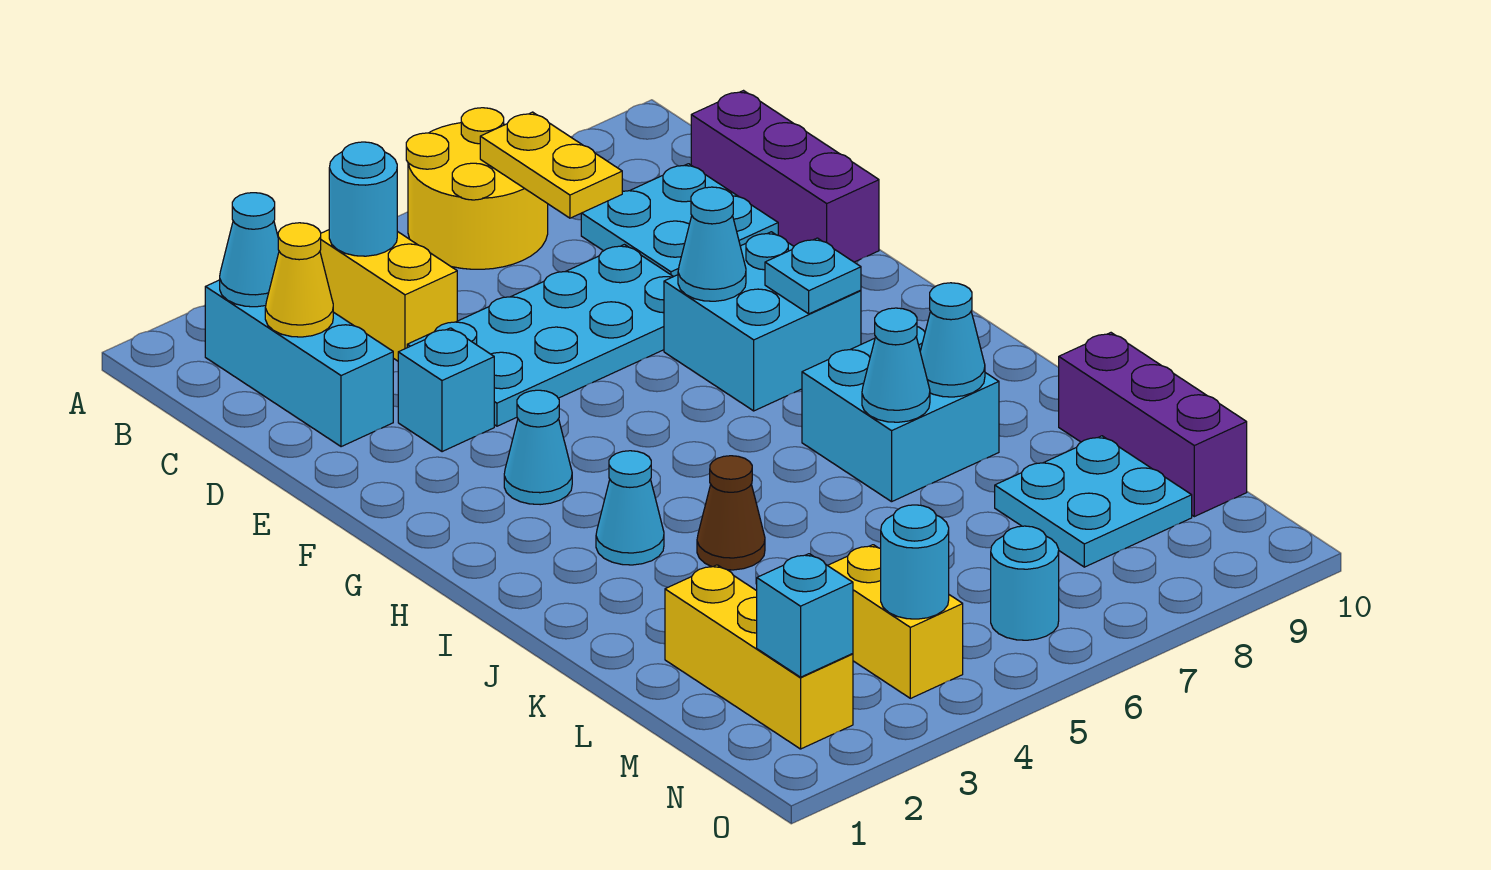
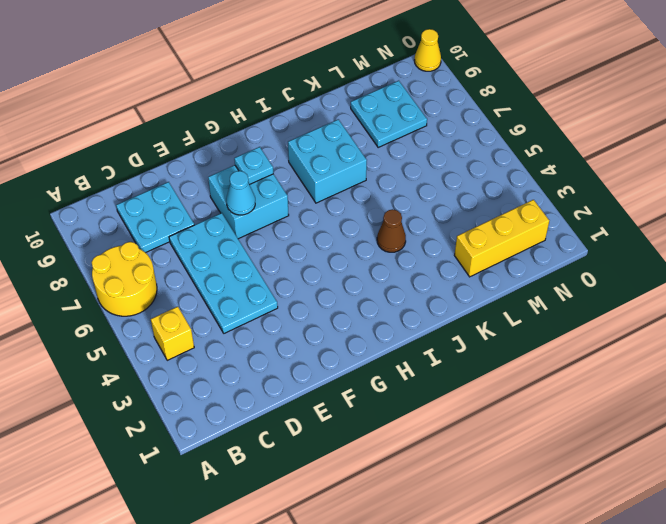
yellow 1x1 brick [151,307,194,360] -> yellow 1x2 brick [320,230,457,361]
yellow 1x1 cone [415,29,441,71] -> yellow 1x1 cone moved to [265,223,333,337]
none -> cyan 1x3 brick [205,280,393,447]
none -> purple 1x3 brick [691,91,879,262]
none -> cyan 1x1 brick [398,328,494,452]

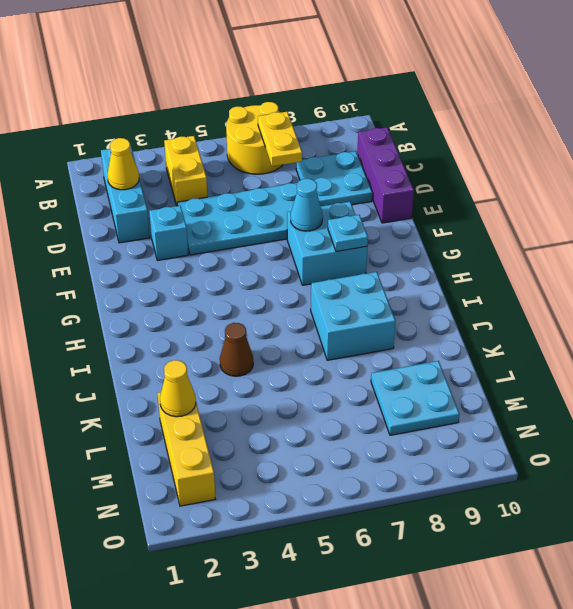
yellow 1x1 cone [160,360,196,417] -> none
none -> cyan 1x1 cone [504,390,572,505]
none -> cyan 1x1 cone [596,451,664,565]
none -> purple 1x3 brick [1059,333,1247,517]

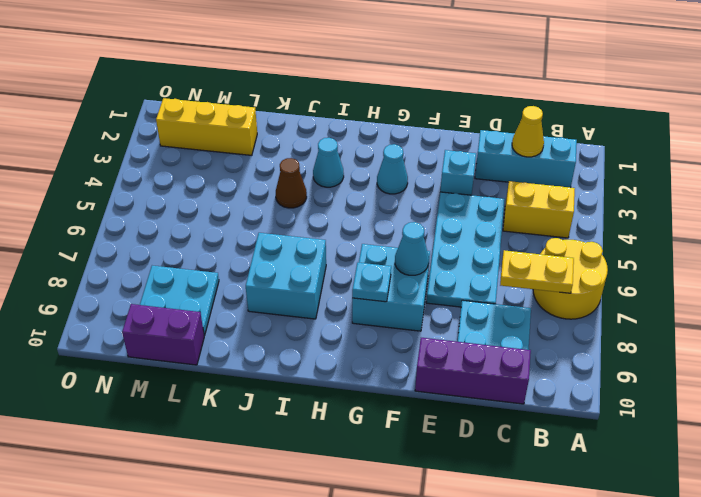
purple 1x2 brick [122,304,204,365] -> purple 1x3 brick [1059,333,1247,517]
none -> yellow 1x2 brick [828,545,963,698]
none -> cyan 1x1 round brick [991,526,1059,640]
none -> cyan 1x1 cone [220,193,279,307]

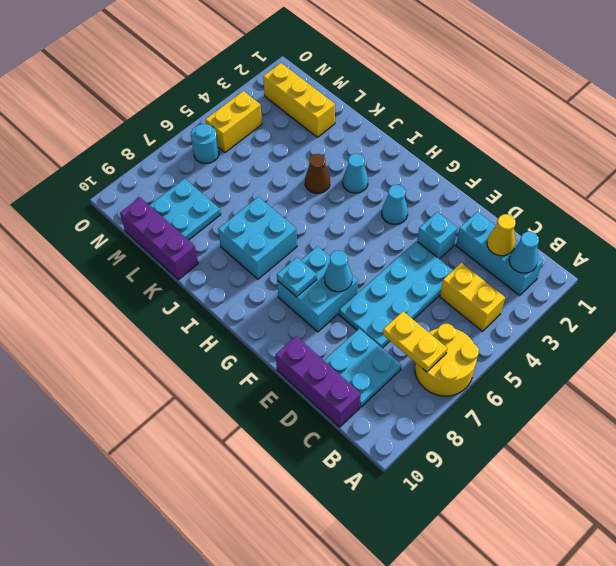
yellow 1x2 brick [205,91,262,152] -> yellow 1x2 brick turned to [828,545,963,698]
none -> cyan 1x1 round brick [329,142,397,256]
none -> cyan 1x1 cone [862,308,930,422]
none -> cyan 1x1 cone [920,283,985,397]

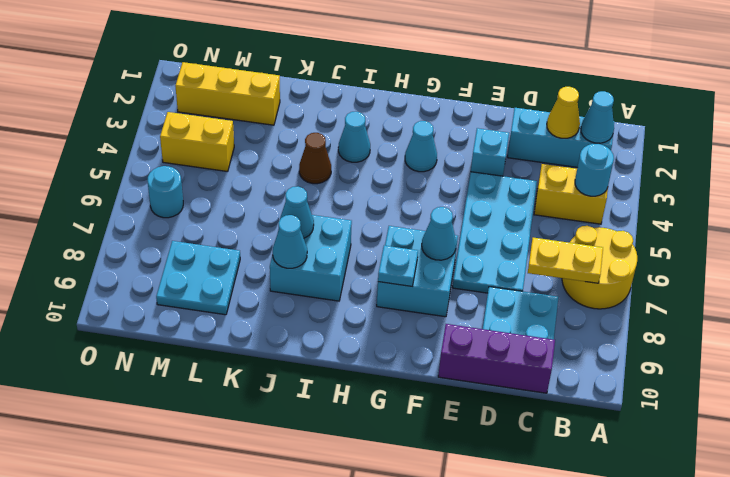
none -> purple 1x3 brick [1059,333,1247,517]
none -> cyan 1x1 brick [757,554,853,677]
none -> cyan 1x1 round brick [881,505,949,619]

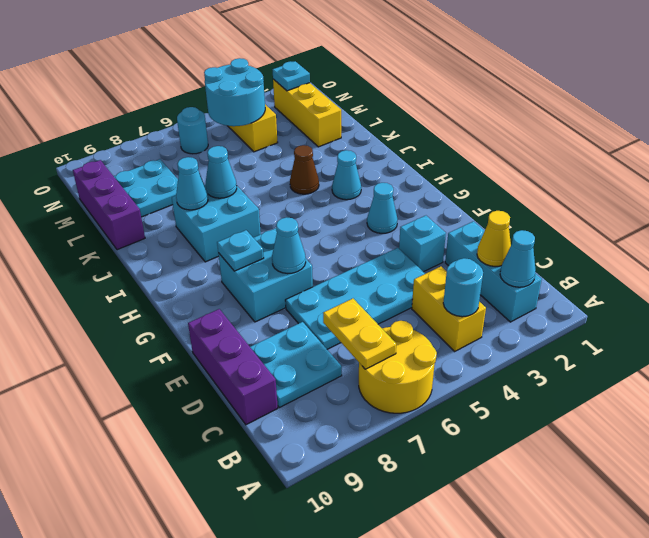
cyan 2x2 round brick [204,58,265,126] -> cyan 1x1 round brick [881,505,949,619]
cyan 1x1 plate [273,61,310,91] -> cyan 1x1 brick [757,554,853,677]

